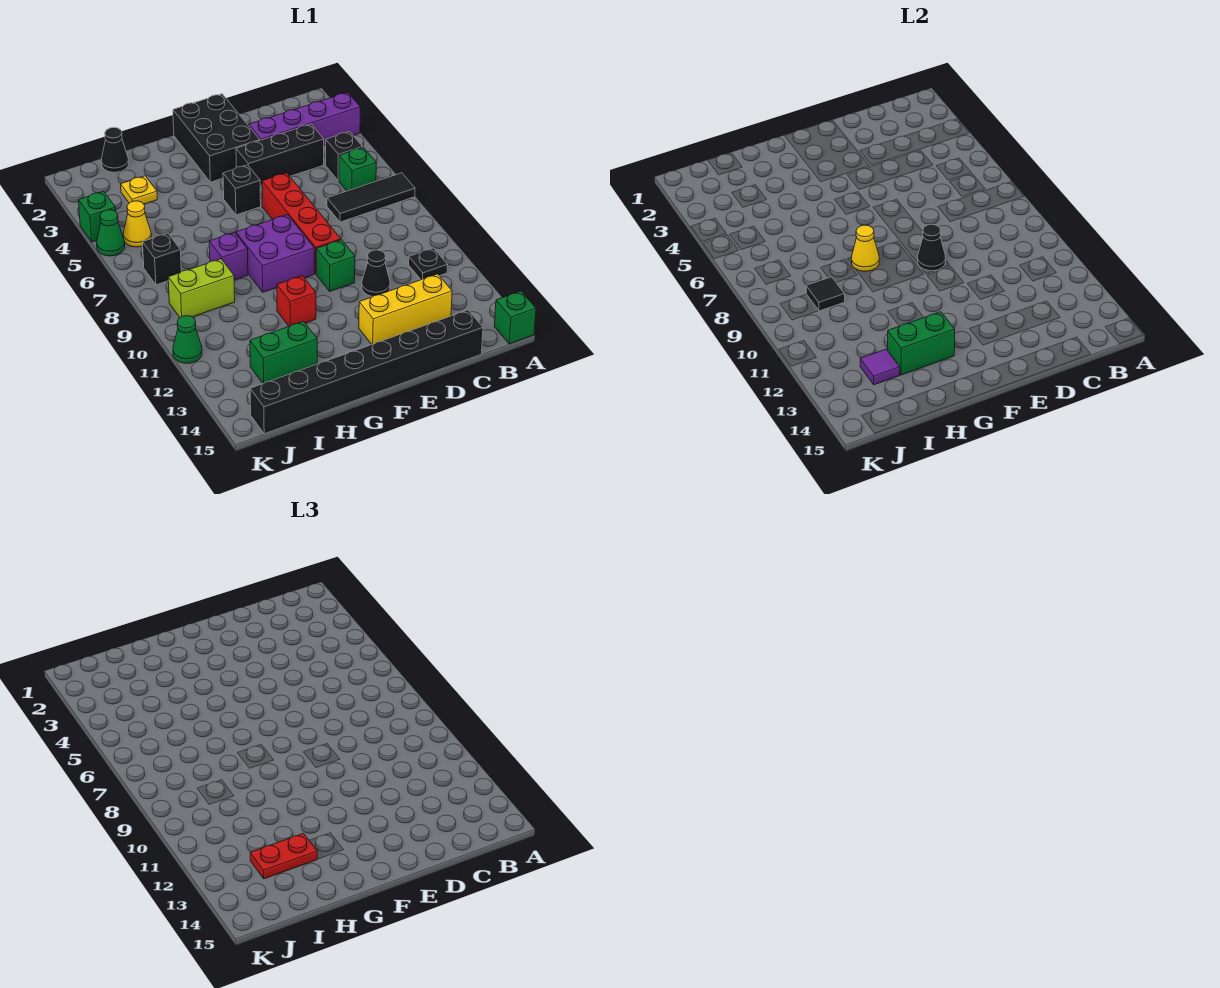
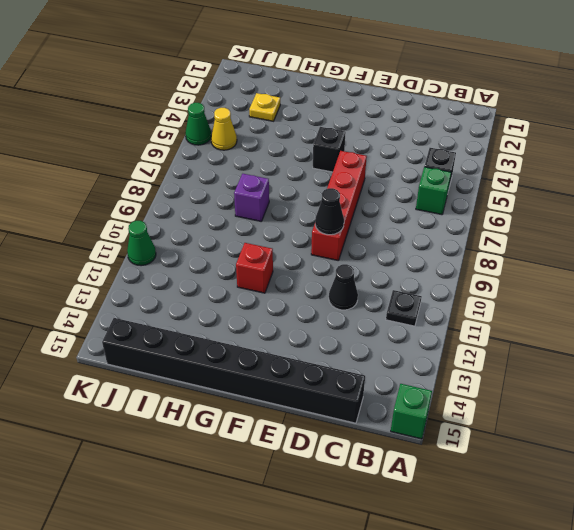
none -> purple 1x4 brick [249,92,360,145]
none -> black 1x3 tile [327,173,415,222]
none -> black 1x3 brick [236,124,324,186]
none -> yellow 1x3 brick [359,274,452,344]

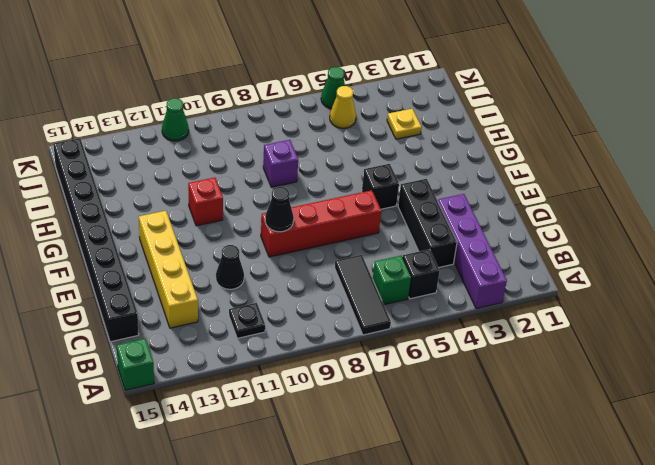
yellow 1x4 brick [139,211,198,328] -> yellow 1x3 brick [359,274,452,344]
none -> black 2x3 brick [173,94,260,182]
none -> green 1x1 brick [316,240,355,291]
none -> purple 2x2 brick [236,215,314,292]
none -> green 1x2 brick [250,321,317,383]

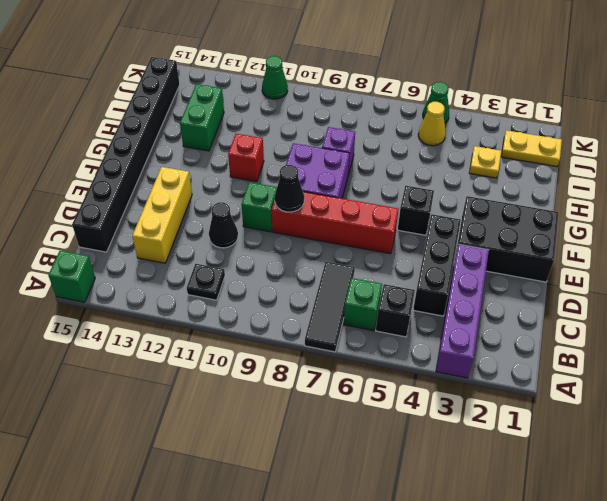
yellow 1x2 plate [501,130,562,167] -> none
none -> black 1x1 cone [101,127,129,172]
none -> lime 1x2 brick [168,259,235,317]
none -> black 1x1 brick [143,233,181,285]
none -> green 1x1 brick [79,191,116,242]

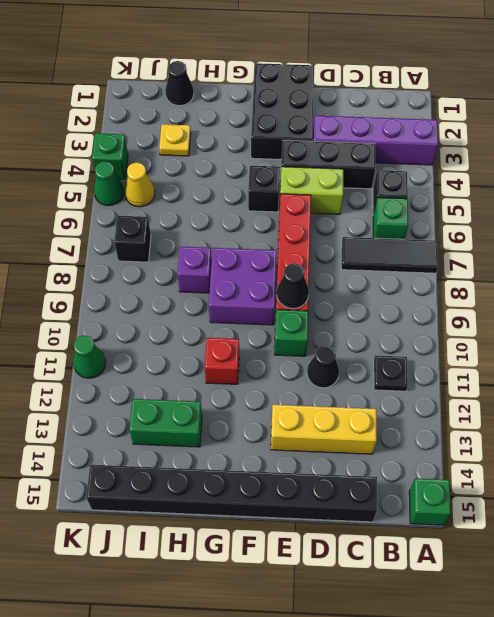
lime 1x2 brick [280,167,343,214] -> lime 1x2 brick moved to [168,259,235,317]
none -> yellow 1x1 cone [851,225,879,271]
none -> green 1x2 brick [888,312,955,375]
none -> black 1x1 tile [806,277,845,311]
none -> purple 1x1 tile [860,349,900,385]

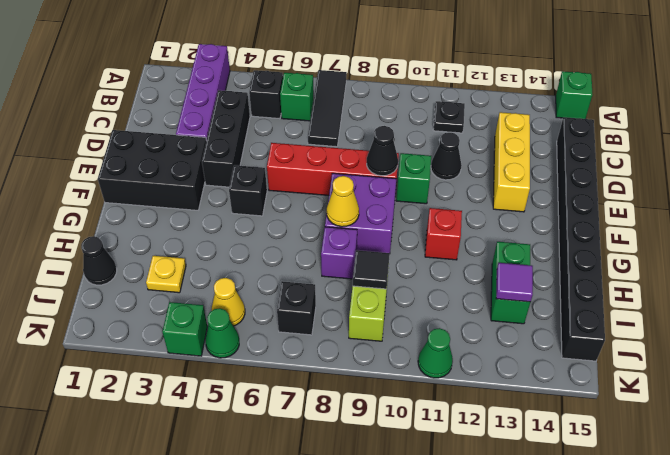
none -> green 1x2 brick [888,312,955,375]
none -> red 1x2 plate [250,833,317,879]

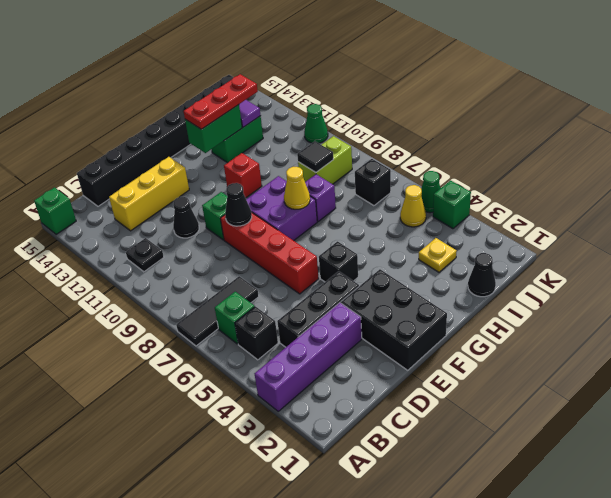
red 1x3 plate [184,74,258,129] -> red 1x2 plate [250,833,317,879]

